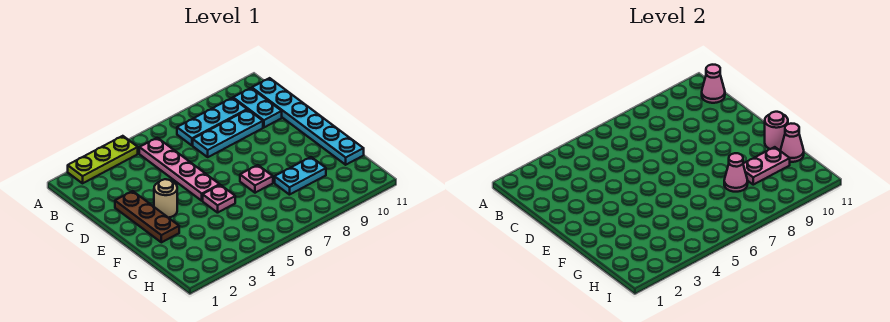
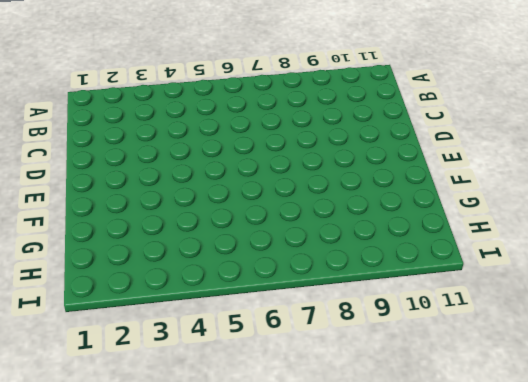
none -> lime 1x3 plate [68,136,138,183]
none -> pink 1x4 plate [139,138,220,201]
none -> cyan 1x3 plate [177,98,247,145]

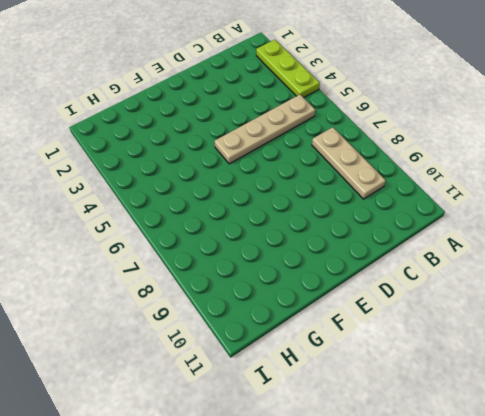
tan 1x4 plate [214,95,315,164] -> pink 1x4 plate [139,138,220,201]
tan 1x3 plate [312,127,386,199] -> cyan 1x3 plate [177,98,247,145]
none -> cyan 1x2 plate [233,88,282,127]
none -> cyan 1x6 plate [252,78,364,165]
none -> cyan 1x3 plate [193,110,263,157]

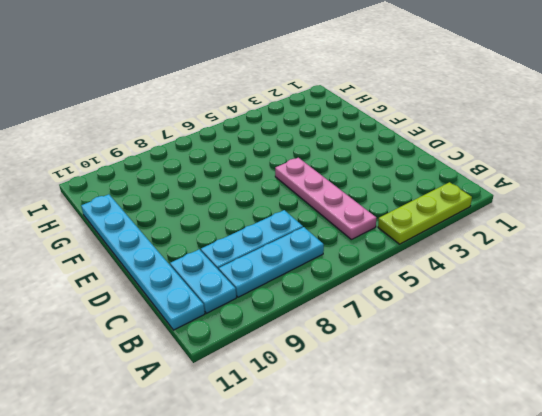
none -> brown 1x3 plate [115,191,179,242]
none -> tan 1x1 round brick [154,179,177,218]
none -> pink 1x1 plate [203,185,235,213]

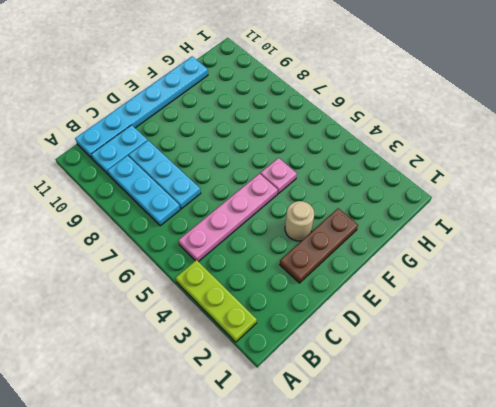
none -> pink 1x1 plate [240,165,273,193]
none -> cyan 1x2 plate [275,157,326,195]
none -> pink 1x1 cone [702,65,725,103]

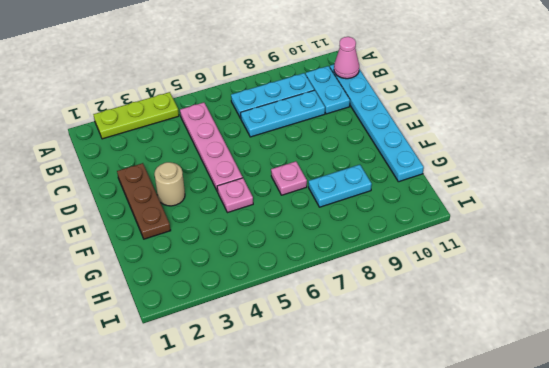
none -> pink 1x1 round brick [765,112,788,150]
none -> pink 1x1 cone [724,153,748,192]
none -> pink 1x2 plate [743,147,790,185]

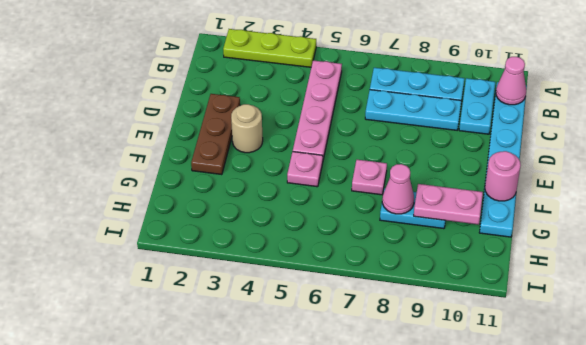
none -> pink 1x1 cone [781,124,804,162]

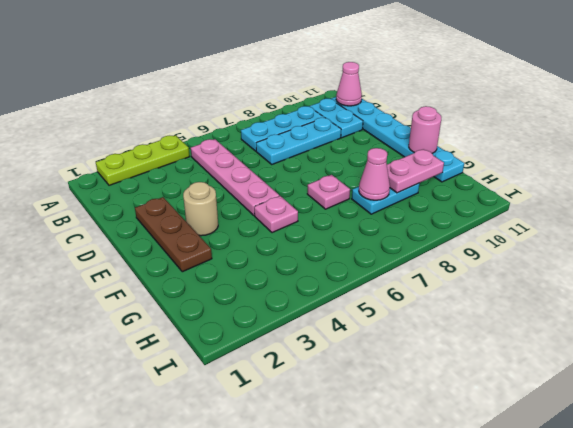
none -> pink 1x1 cone [781,124,804,162]

